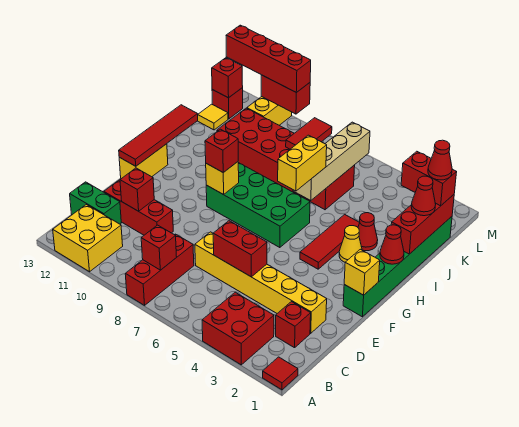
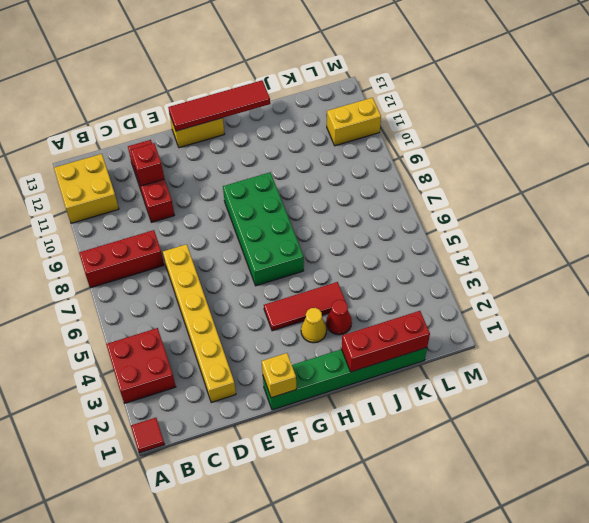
none -> red 1x1 brick [276,302,311,348]
none -> green 1x2 brick [70,182,121,224]
none -> red 2x6 brick [217,108,355,210]
none -> yellow 1x1 tile [198,104,228,130]

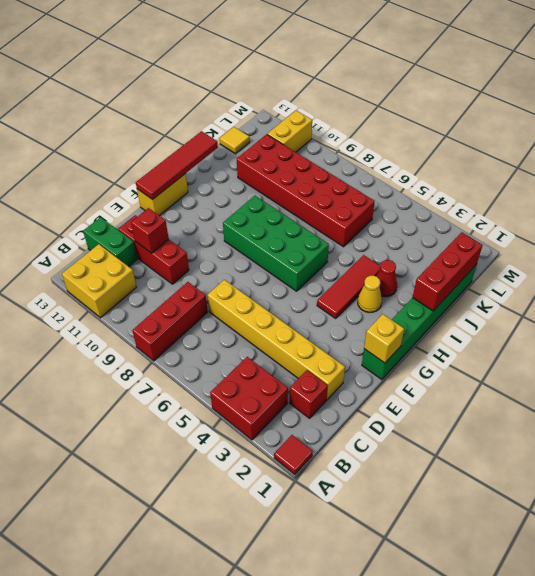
none -> red 1x1 brick [212,88,243,119]
none -> red 1x1 brick [141,225,176,270]
none -> red 1x2 brick [213,221,267,277]
none -> yellow 1x1 brick [206,162,239,195]

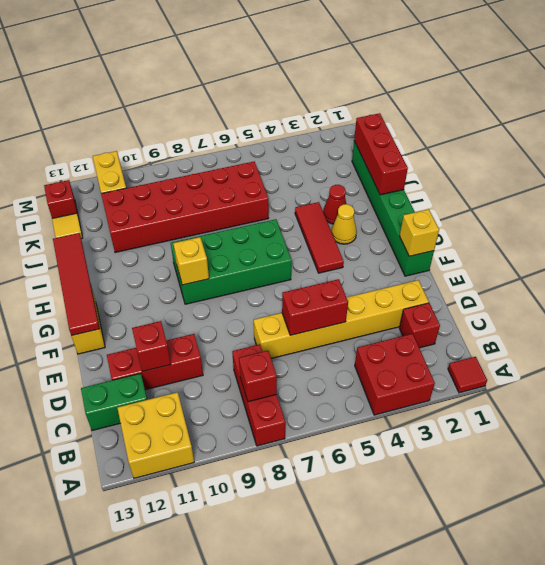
none -> red 1x1 cone [380,225,404,264]
none -> tan 1x4 brick [293,122,370,201]
none -> red 1x2 tile [286,118,332,149]
none -> red 1x1 brick [212,58,243,98]

